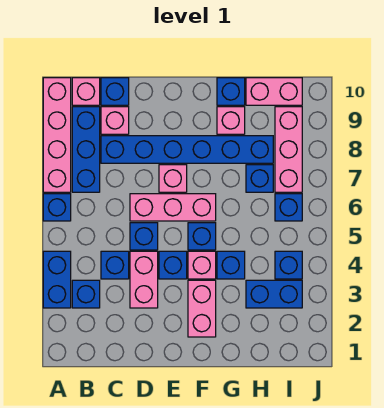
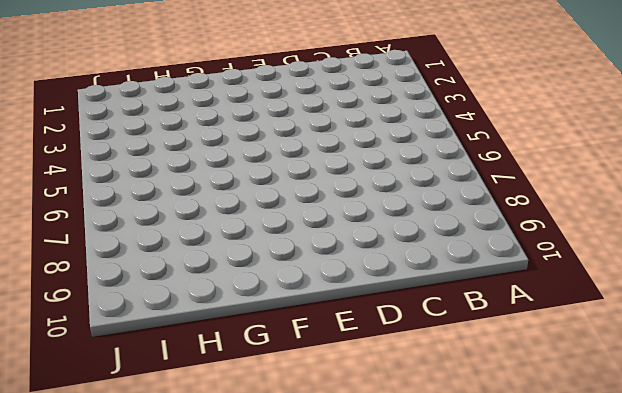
none -> blue 1x2 brick [43,251,71,308]
none -> blue 1x1 brick [43,194,71,221]
none -> pink 1x4 brick [43,78,71,192]

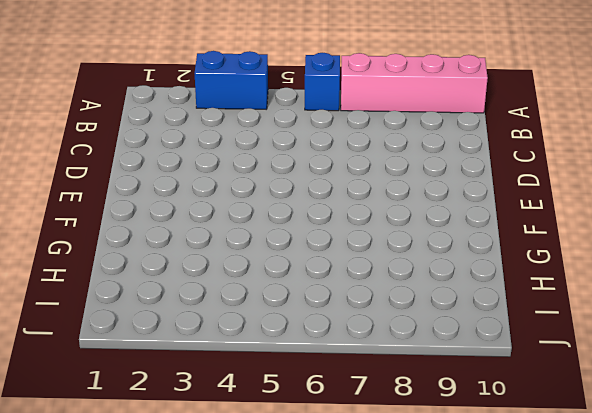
none -> blue 1x1 brick [72,280,100,308]
none -> blue 1x3 brick [72,107,100,192]
none -> pink 1x1 brick [72,78,100,105]

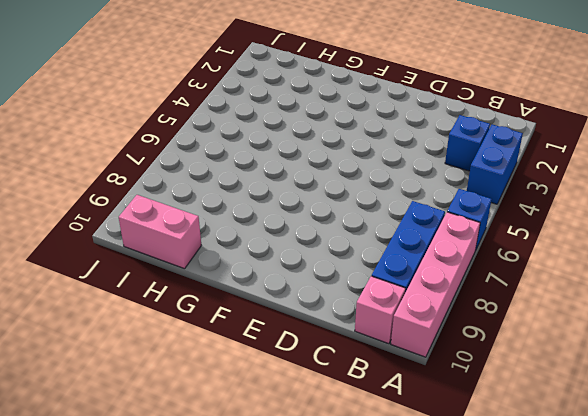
none -> blue 1x1 brick [101,251,129,279]
none -> blue 1x6 brick [101,136,273,163]
none -> pink 1x1 brick [101,107,129,134]

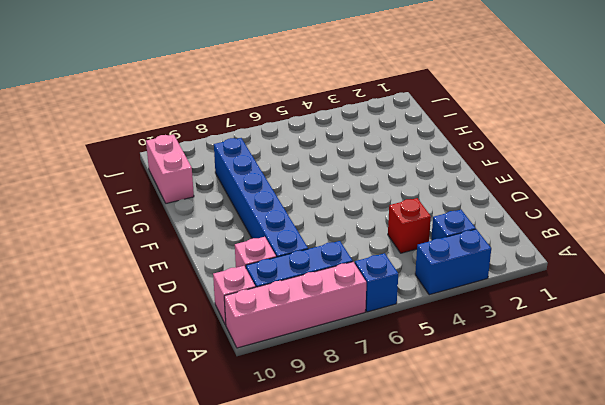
red 1x1 brick [388,198,431,253] -> blue 1x1 brick [101,251,129,279]
none -> blue 1x1 brick [101,78,129,105]
none -> pink 1x2 brick [130,251,158,308]
none -> blue 1x1 brick [130,223,158,250]

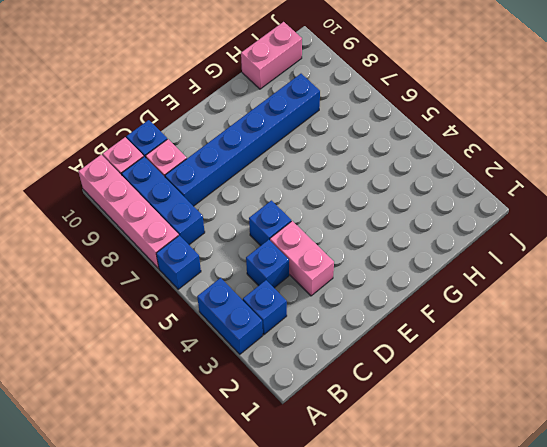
none -> pink 1x3 brick [130,194,216,221]
none -> blue 1x1 brick [159,251,187,279]
none -> pink 1x1 brick [159,165,187,192]

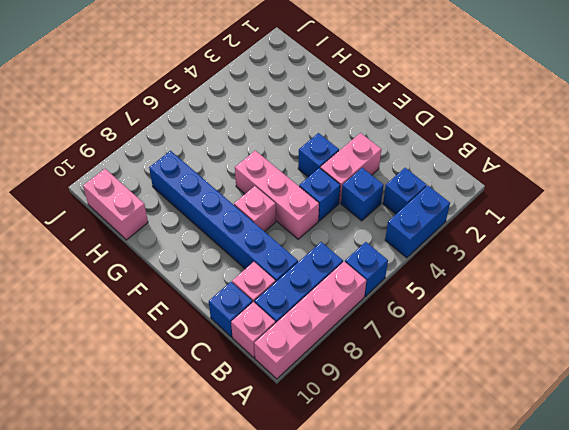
none -> pink 1x2 brick [188,280,216,337]
none -> pink 1x1 brick [188,251,216,279]
none -> blue 1x1 brick [188,223,216,250]

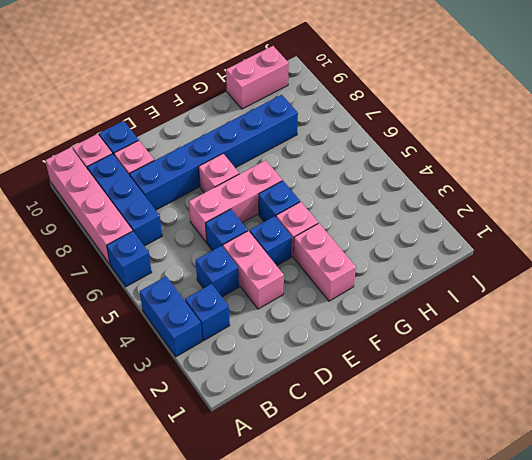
none -> blue 1x1 brick [217,251,245,279]
none -> pink 1x1 brick [217,107,245,134]
none -> blue 1x1 brick [217,78,245,105]

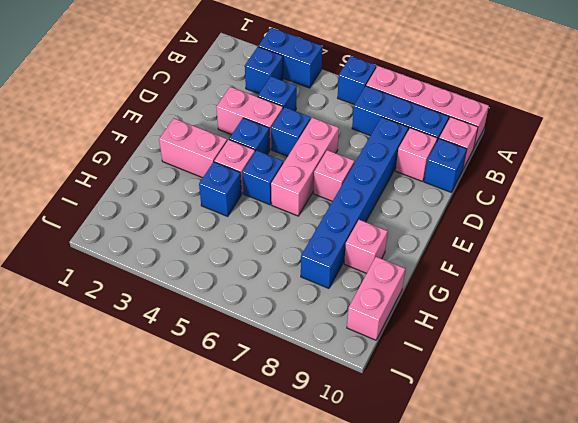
none -> blue 1x1 brick [217,78,245,105]
none -> blue 1x2 brick [246,280,302,308]
none -> blue 1x1 brick [246,165,273,192]

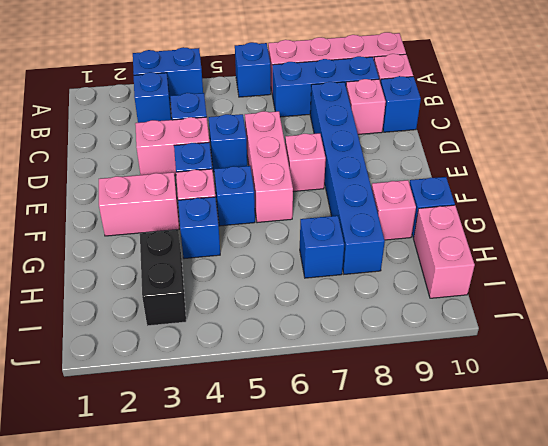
black 1x2 brick [140,230,186,326] -> blue 1x2 brick [246,280,302,308]
none -> blue 1x1 brick [275,251,302,279]
none -> blue 1x1 brick [275,194,302,221]
none -> pink 1x3 brick [275,107,302,192]

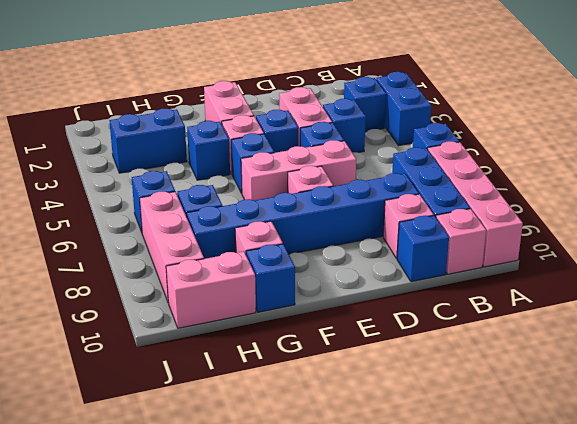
none -> blue 1x1 brick [275,251,302,279]

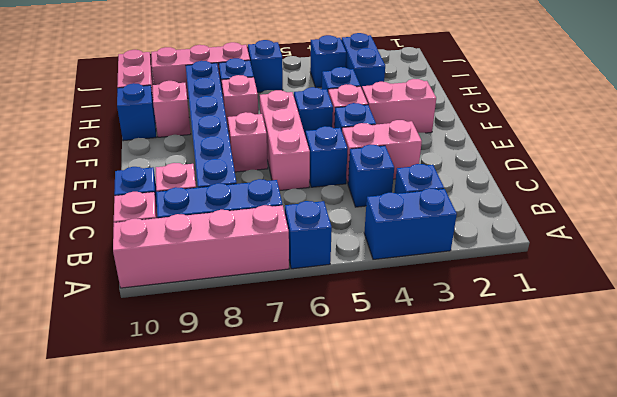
pink 1x1 brick [222,75,258,131] -> none

